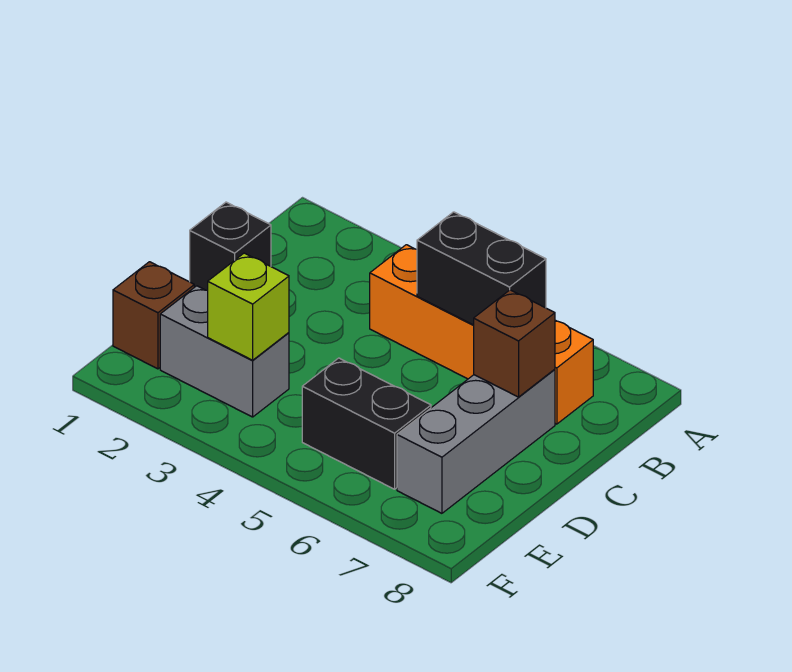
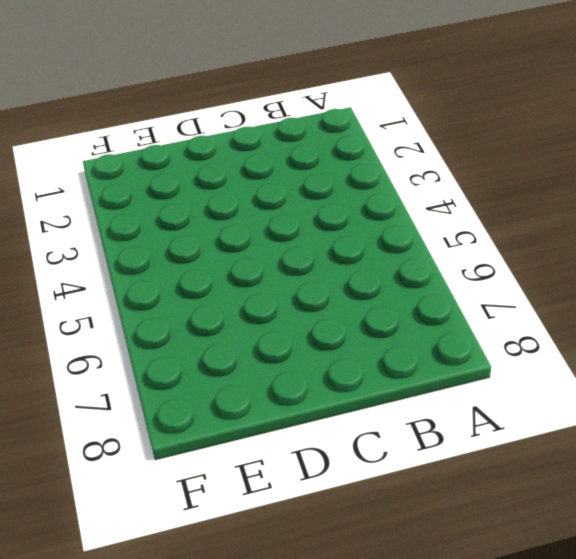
none -> orange 1x4 brick [370,245,593,424]
none -> black 1x1 brick [190,202,271,291]

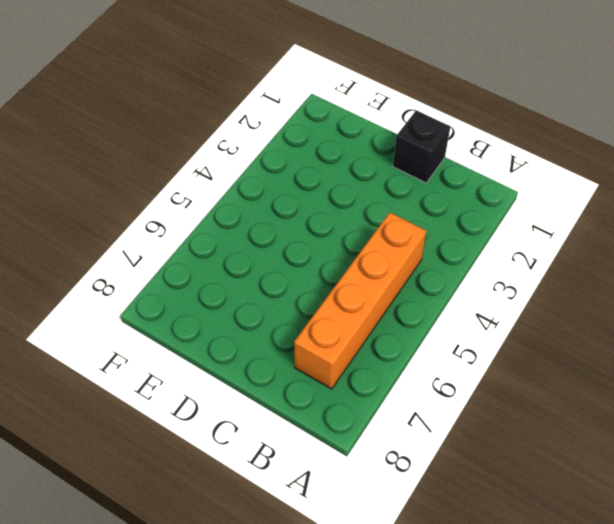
none -> grey 1x3 brick [397,369,555,513]
none -> brown 1x1 brick [113,262,194,369]

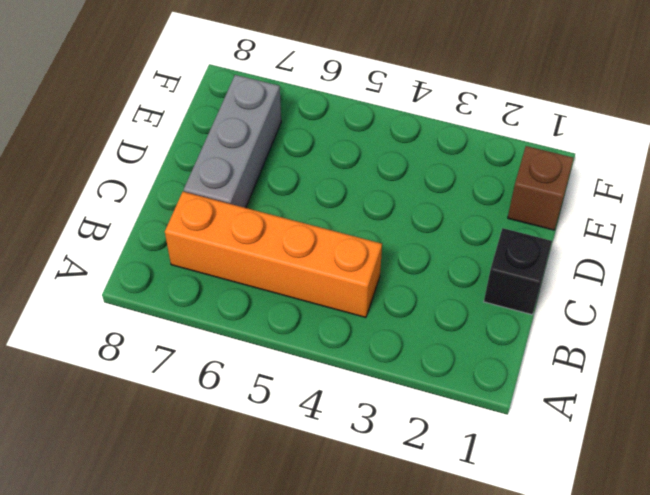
none -> grey 1x2 brick [160,286,289,417]
none -> black 1x2 brick [302,358,431,489]

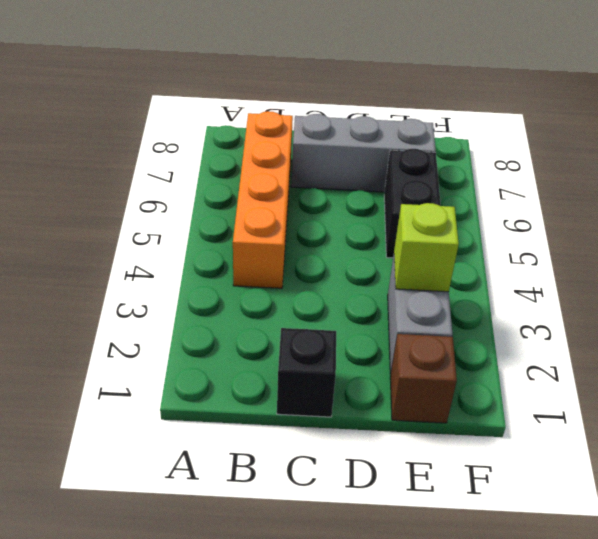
none -> black 1x2 brick [417,212,546,325]
none -> brown 1x1 brick [474,290,555,397]

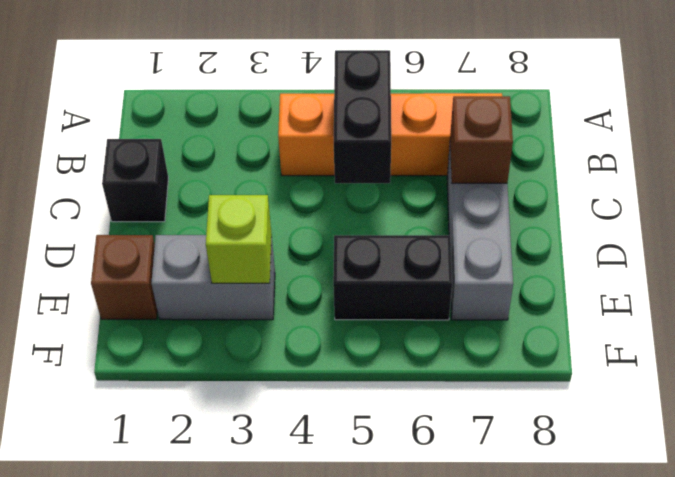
black 1x2 brick [334,50,391,183] -> black 1x2 brick turned to [417,212,546,325]

